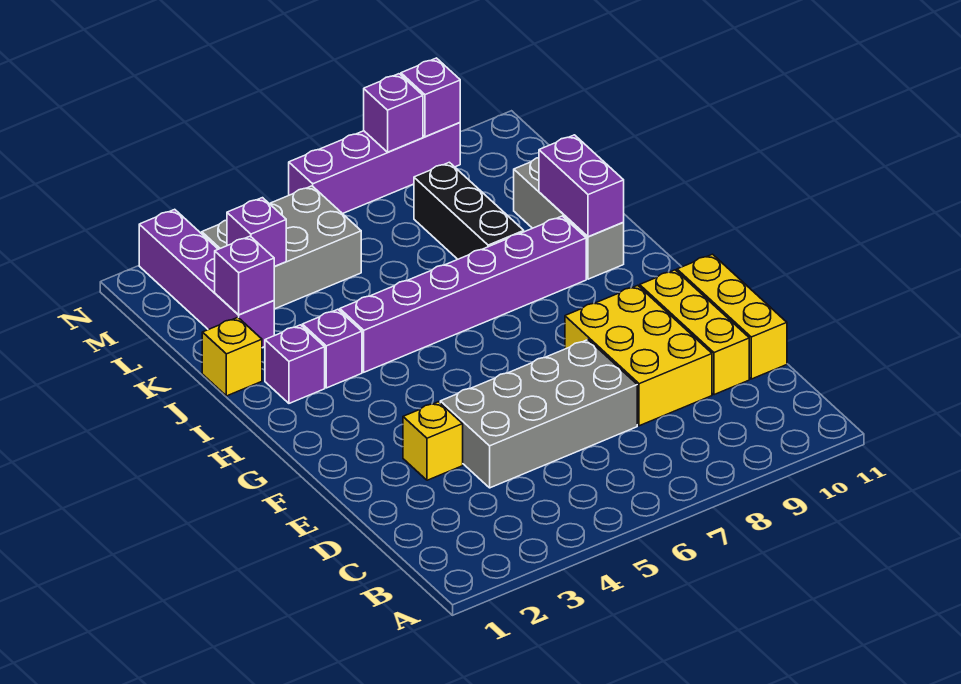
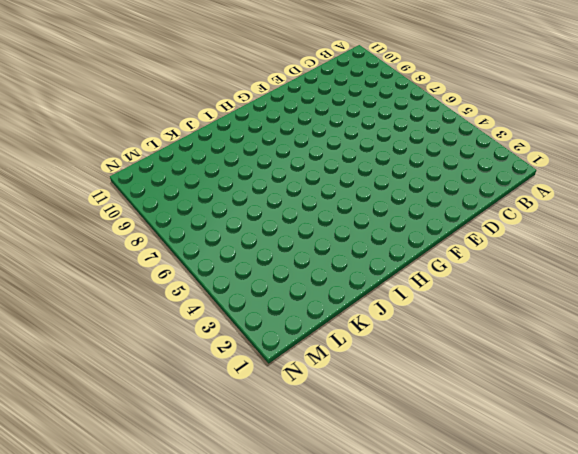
none -> grey 2x4 brick [440,340,637,488]
none -> yellow 2x3 brick [565,285,712,426]
none -> yellow 1x3 brick [640,270,749,395]

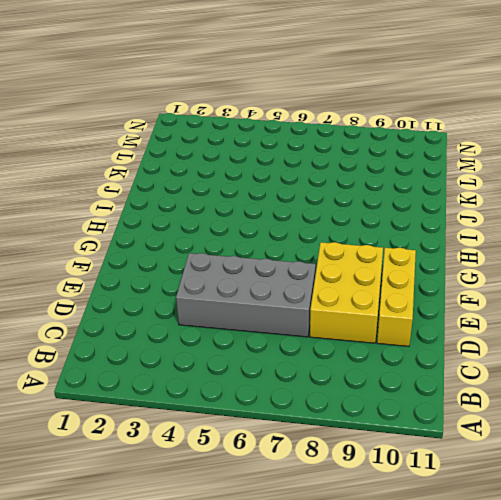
none -> yellow 1x3 brick [677,254,787,379]
none -> yellow 1x1 brick [403,402,463,480]
none -> purple 1x1 brick [265,325,325,403]

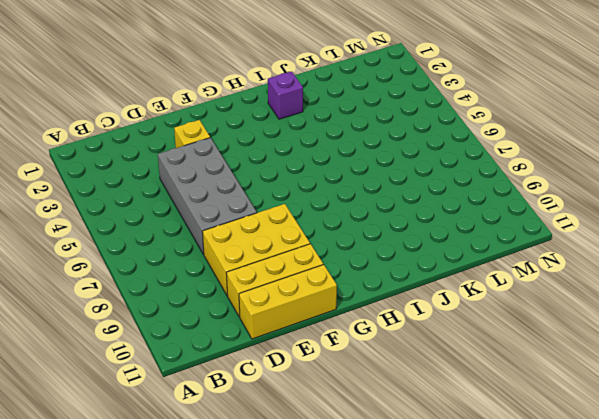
none -> purple 1x1 brick [302,309,362,388]
none -> purple 1x6 brick [340,216,586,372]
none -> grey 1x3 brick [514,158,624,279]

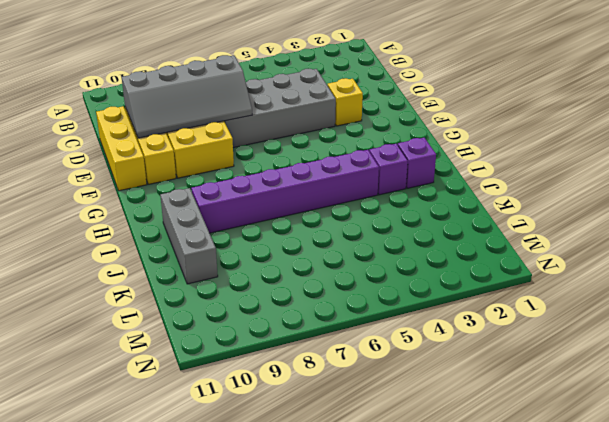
grey 2x4 slope [122,55,252,138] -> none
none -> yellow 1x1 brick [202,317,262,396]
none -> black 1x3 brick [414,162,524,259]
none -> purple 1x4 brick [139,209,274,348]

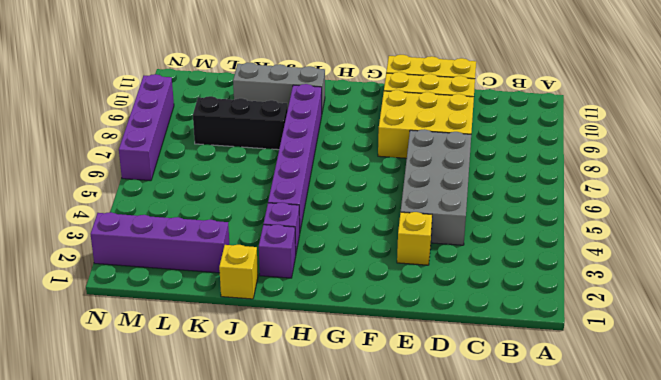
none -> grey 2x3 brick [202,186,361,309]
none -> purple 1x2 brick [539,135,624,237]
none -> purple 1x1 brick [215,236,274,315]

